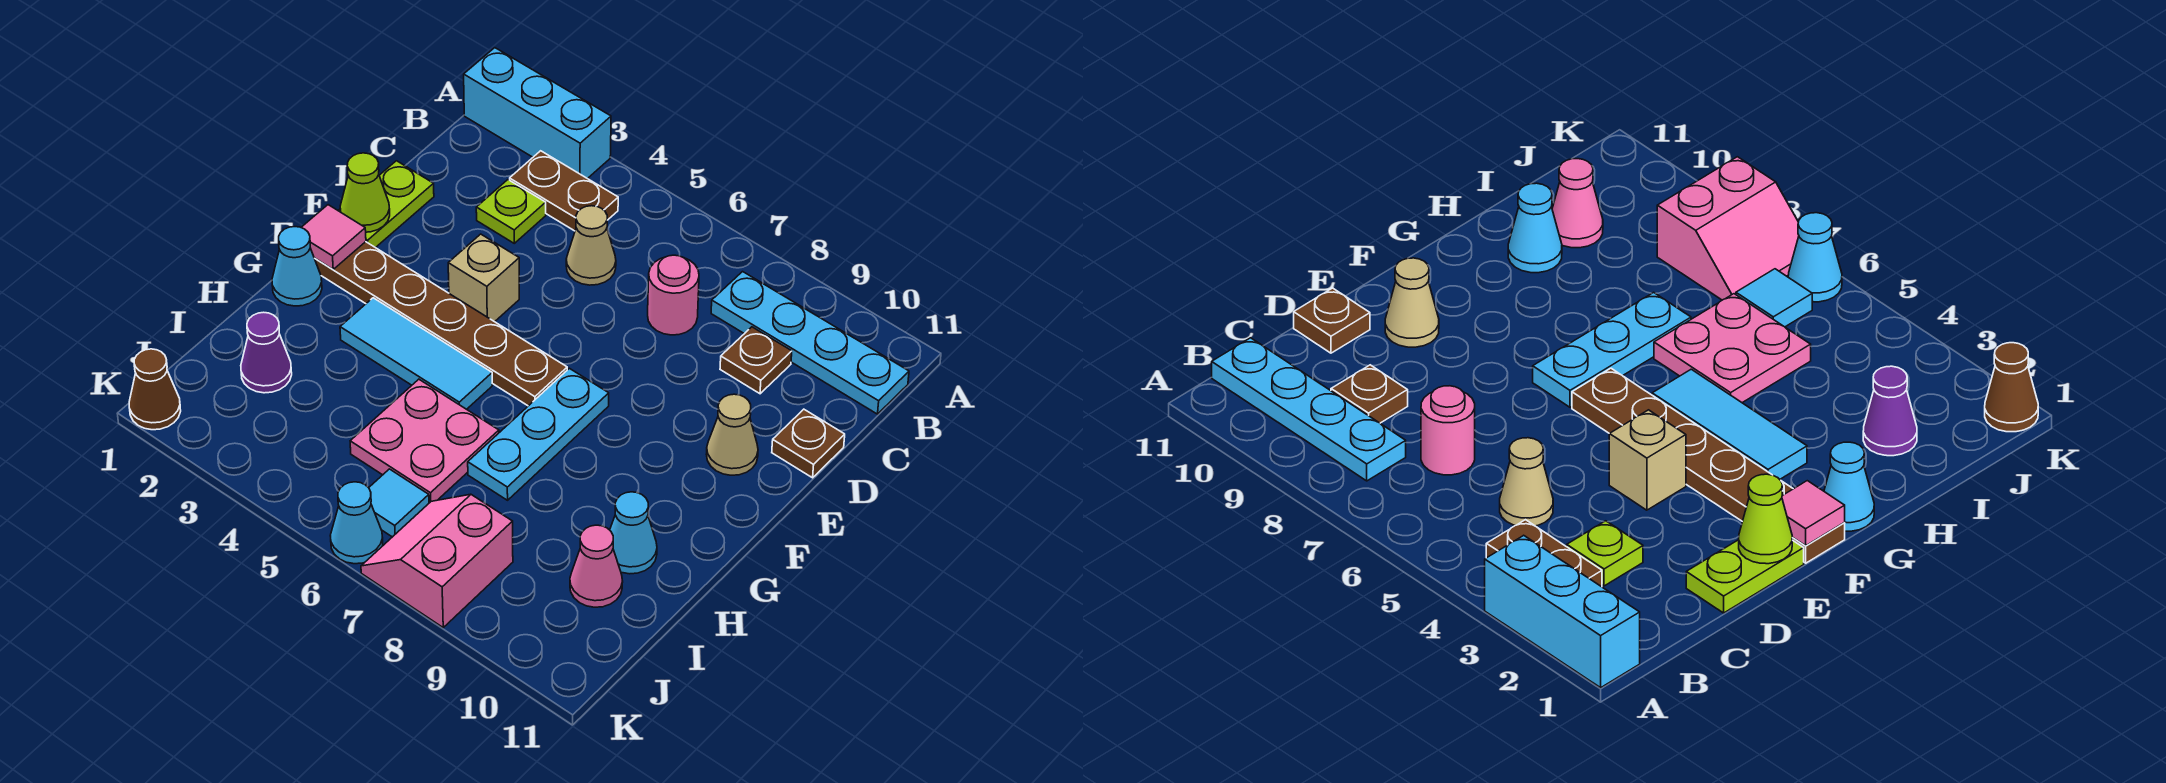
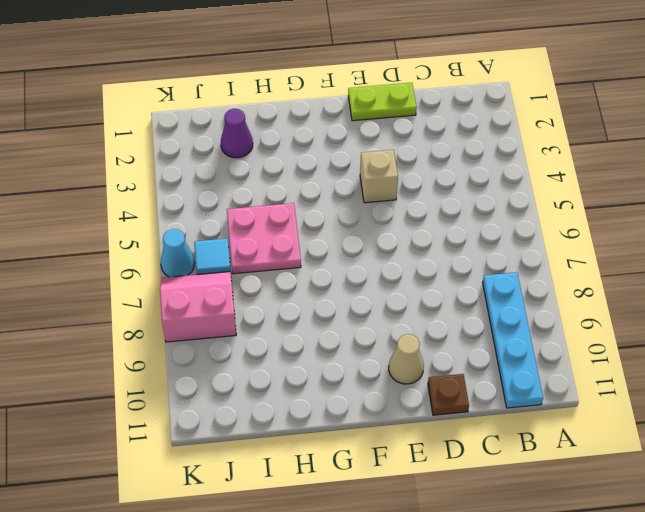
none -> cyan 1x3 brick [464,48,611,179]
none -> brown 1x2 plate [510,151,618,231]
none -> lime 1x1 plate [476,180,546,243]

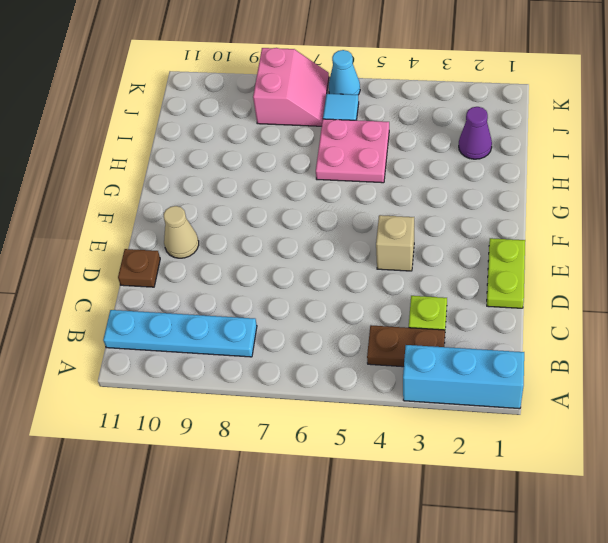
none -> tan 1x1 cone [566,206,616,285]
none -> pink 1x1 round brick [648,255,699,335]
none -> brown 1x1 plate [720,327,792,394]

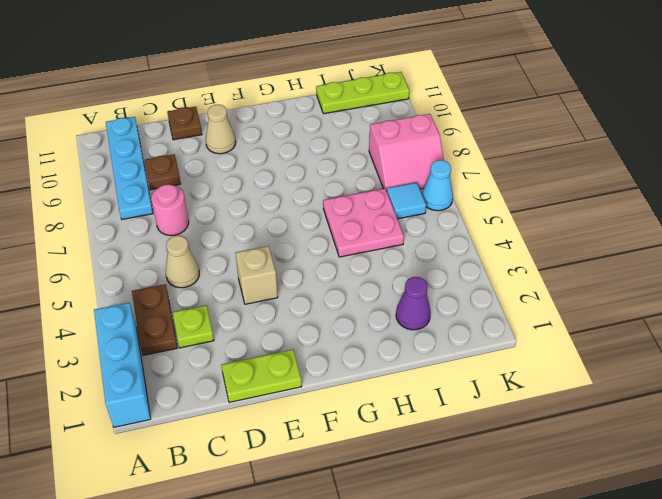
lime 1x3 plate [316,72,409,114] -> none
none -> brown 1x6 plate [315,242,567,406]
none -> cyan 1x3 plate [468,368,609,500]
none -> cyan 1x1 cone [272,227,322,306]

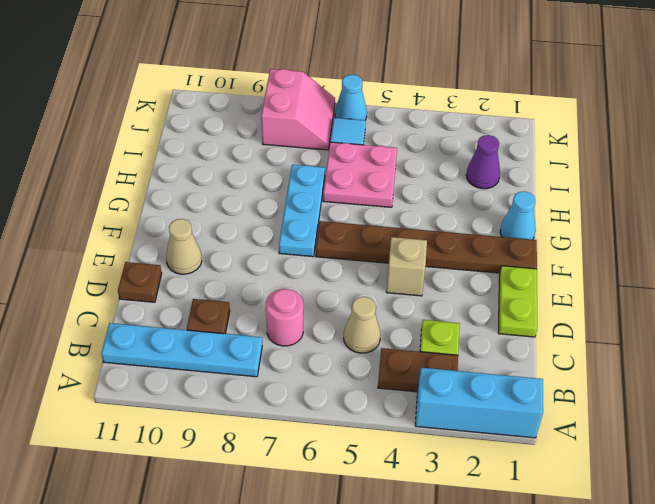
none -> cyan 1x3 tile [340,298,492,409]
none -> cyan 1x1 cone [610,492,657,574]
none -> pink 1x1 cone [570,525,623,607]

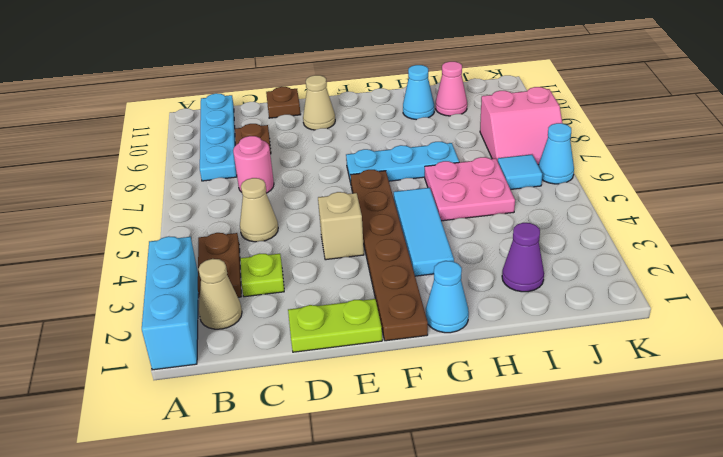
tan 1x1 cone [198,259,242,329] -> none
none -> brown 1x1 cone [129,349,181,430]
none -> lime 1x1 cone [340,153,390,232]
none -> pink 1x1 tile [301,205,366,269]

